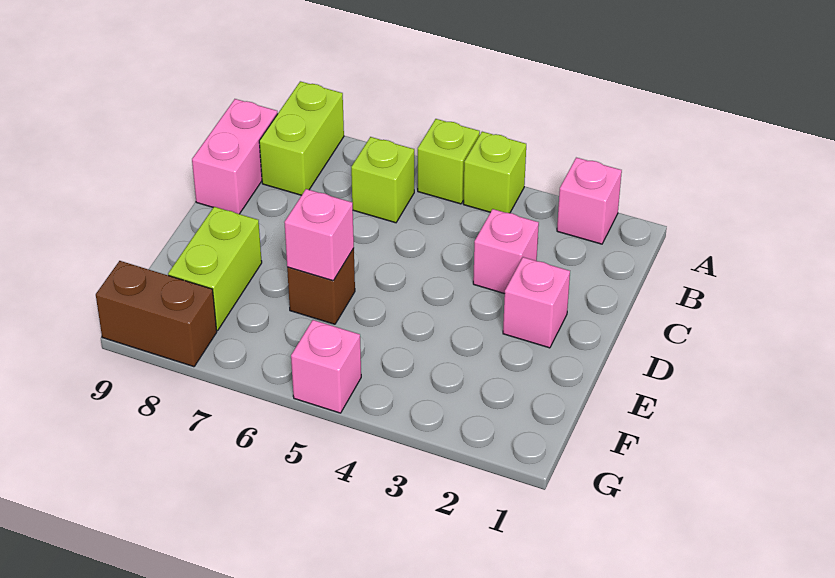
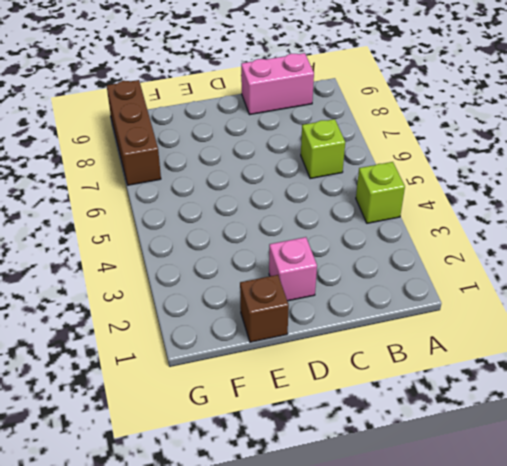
brown 1x1 brick [240,275,289,342] -> brown 1x1 brick moved to [287,248,355,324]
brown 1x3 brick [107,80,161,185] -> brown 1x2 brick [96,261,217,367]
none -> pink 1x1 brick [557,158,622,244]
none -> lime 1x1 brick [418,119,480,204]
none -> lime 1x2 brick [259,81,344,195]

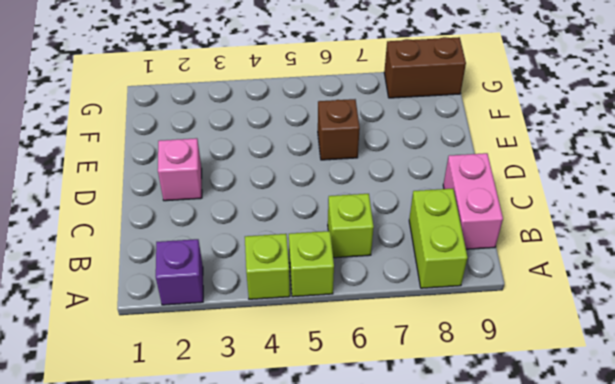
purple 1x1 brick [156,239,203,305] -> pink 1x1 brick [557,158,622,244]
none -> pink 1x1 brick [473,209,539,294]
none -> lime 1x2 brick [168,207,262,330]
none -> pink 1x1 brick [291,320,361,413]

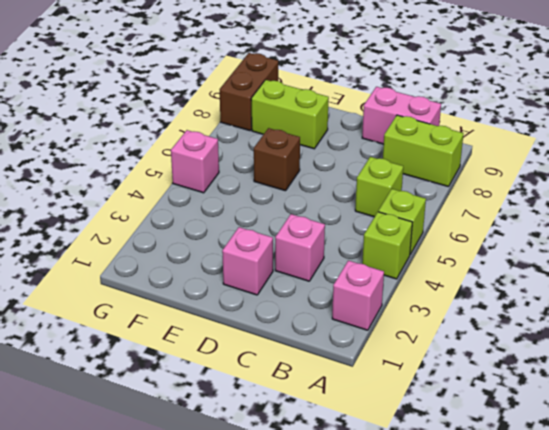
none -> pink 1x1 brick [284,189,354,281]

